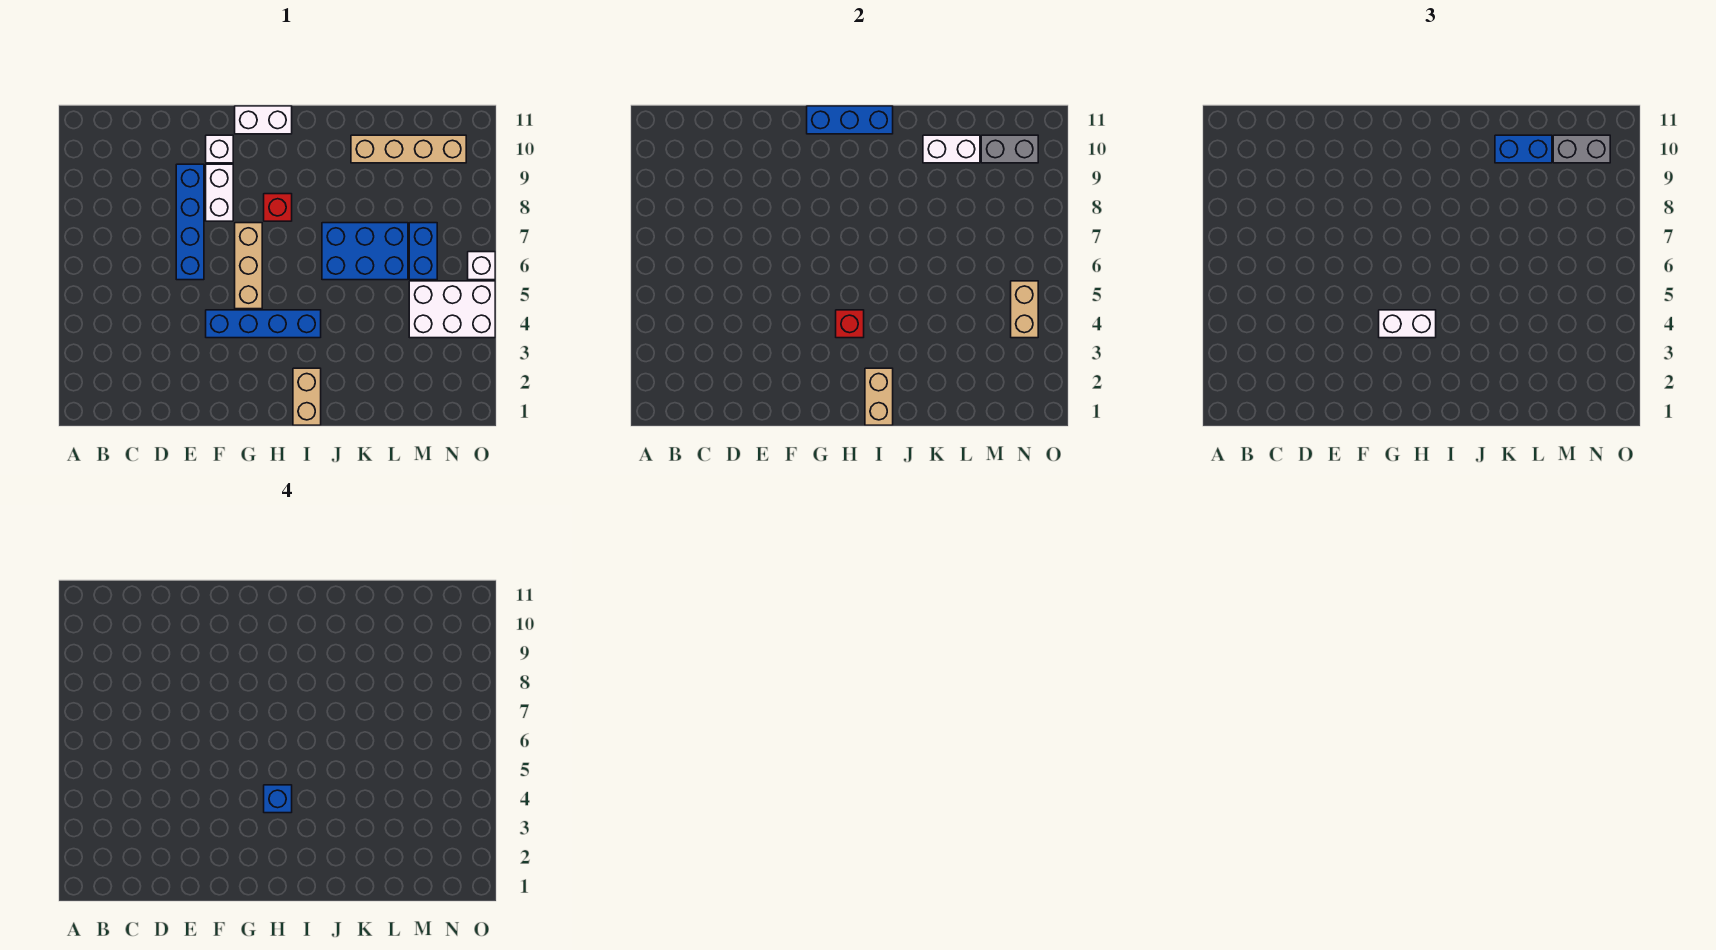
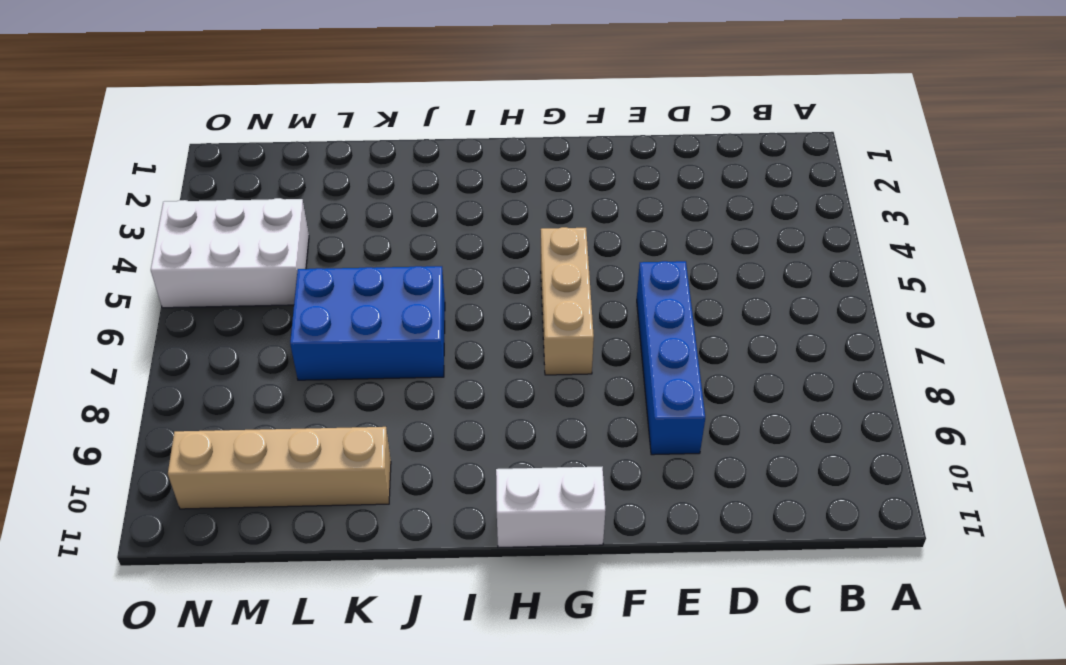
none -> blue 1x4 brick [206,310,321,338]
none -> white 1x2 brick [206,164,233,221]
none -> white 1x1 brick [206,135,233,163]

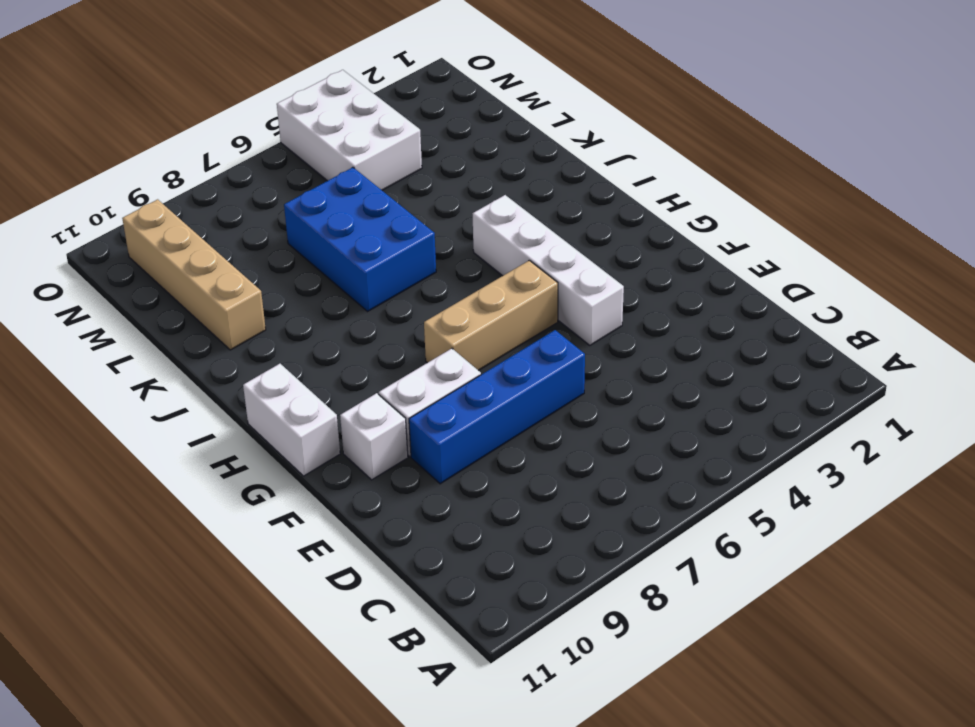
white 1x4 brick [473,195,624,345] -> blue 1x4 brick [206,310,321,338]
none -> red 1x1 brick [264,194,292,221]
none -> tan 1x2 brick [293,368,321,425]
none -> blue 1x2 brick [409,223,437,280]

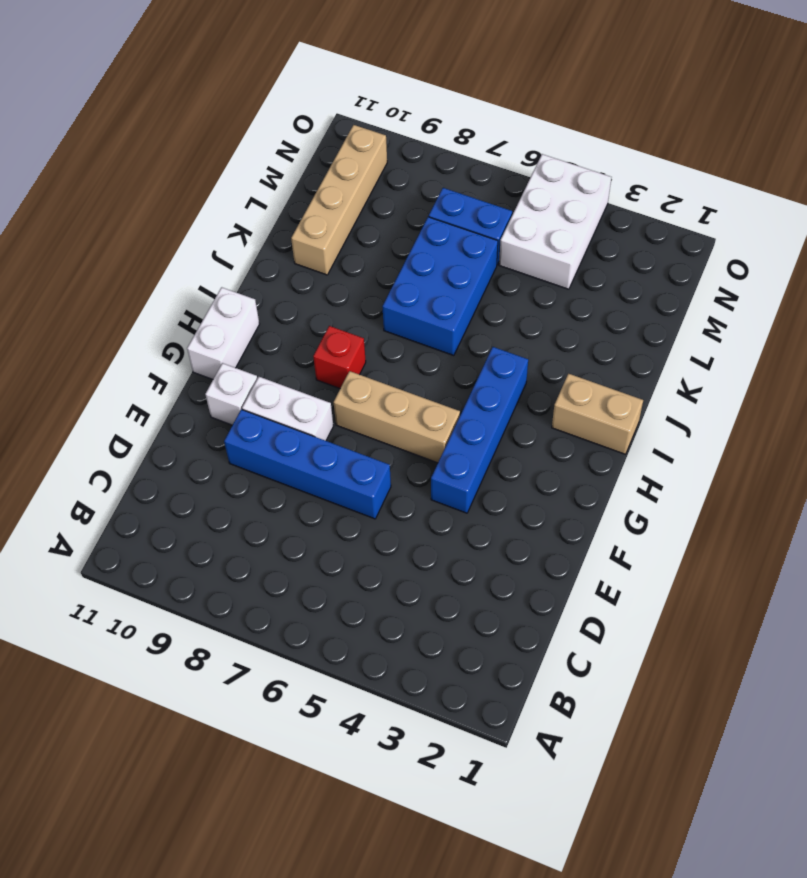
none -> white 1x1 brick [468,252,495,280]
none -> blue 1x3 brick [807,106,893,134]
none -> red 1x1 brick [836,310,864,338]

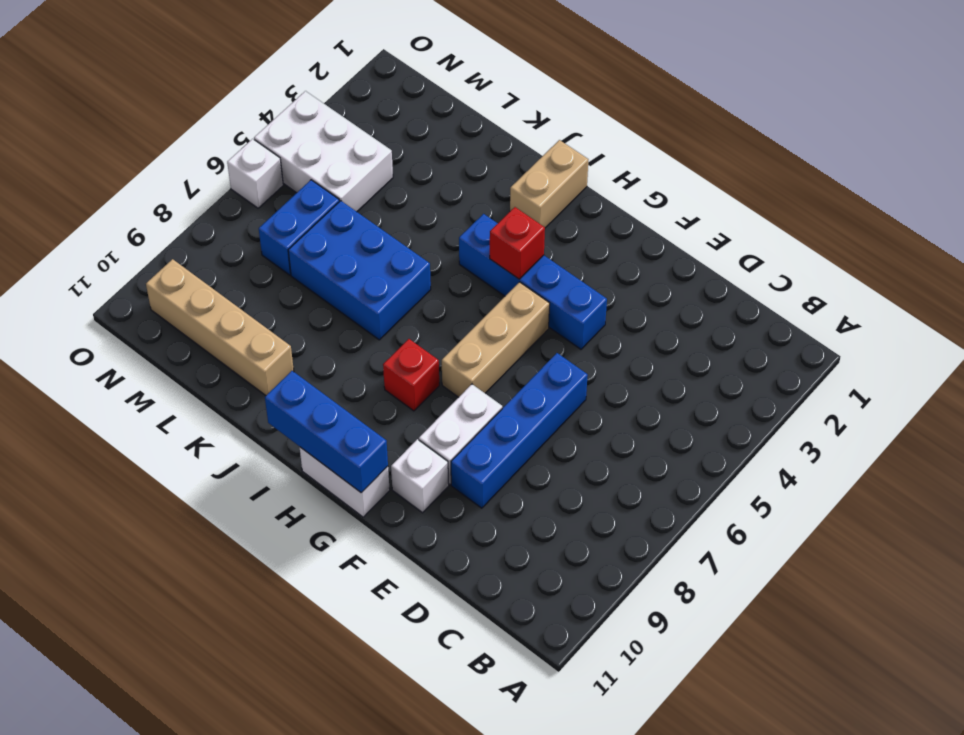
none -> tan 1x2 brick [865,368,893,425]
none -> white 1x2 brick [923,135,980,163]
none -> grey 1x2 brick [981,135,1038,163]

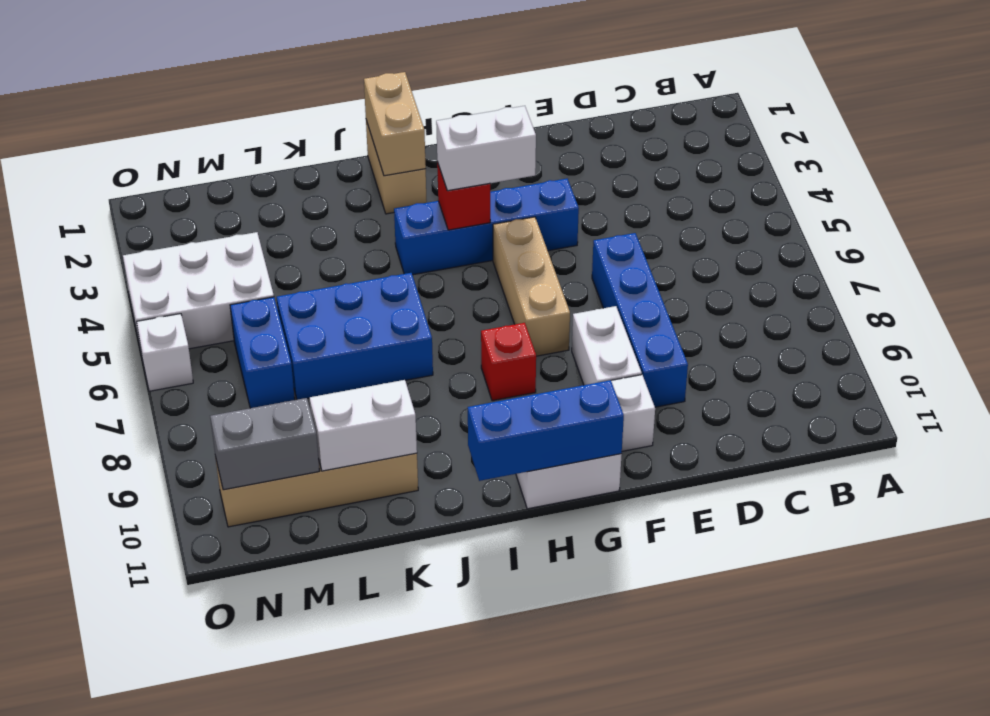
none -> tan 1x2 brick [1011,281,1038,338]
none -> blue 1x2 brick [1495,135,1552,163]
none -> grey 1x2 brick [1553,135,1610,163]

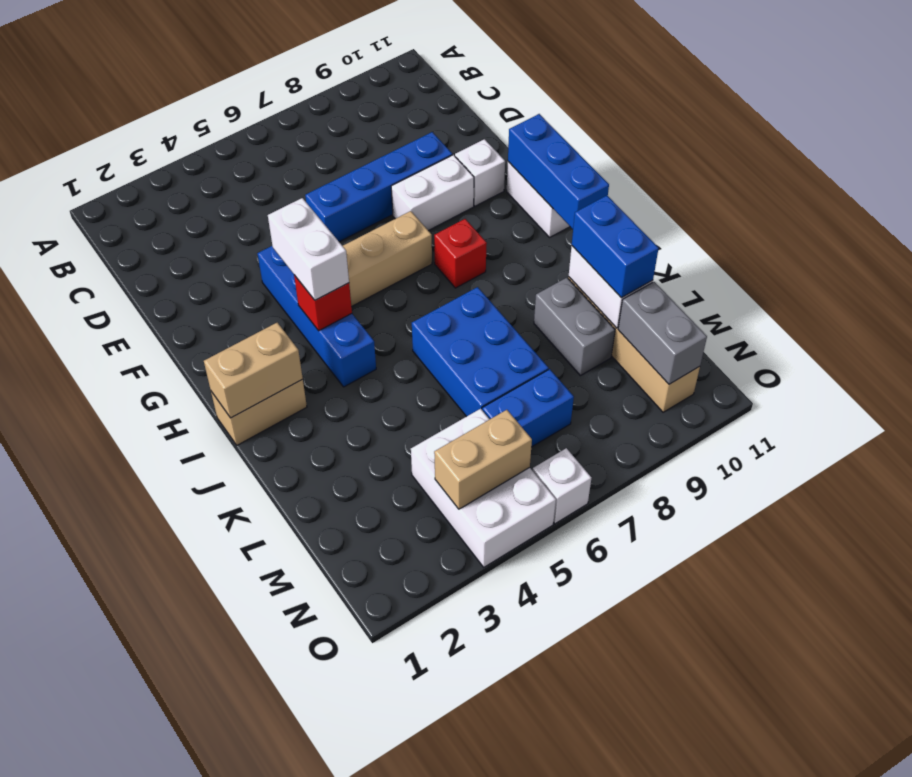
grey 1x2 brick [534,278,615,376] -> grey 1x2 brick moved to [1553,135,1610,163]
none -> blue 1x1 brick [264,785,292,813]

